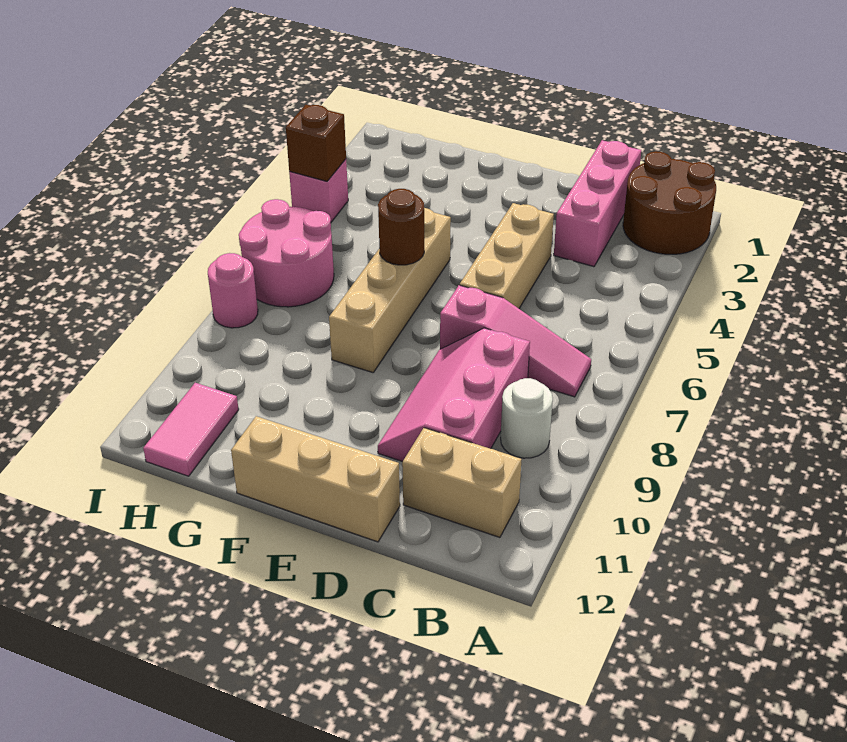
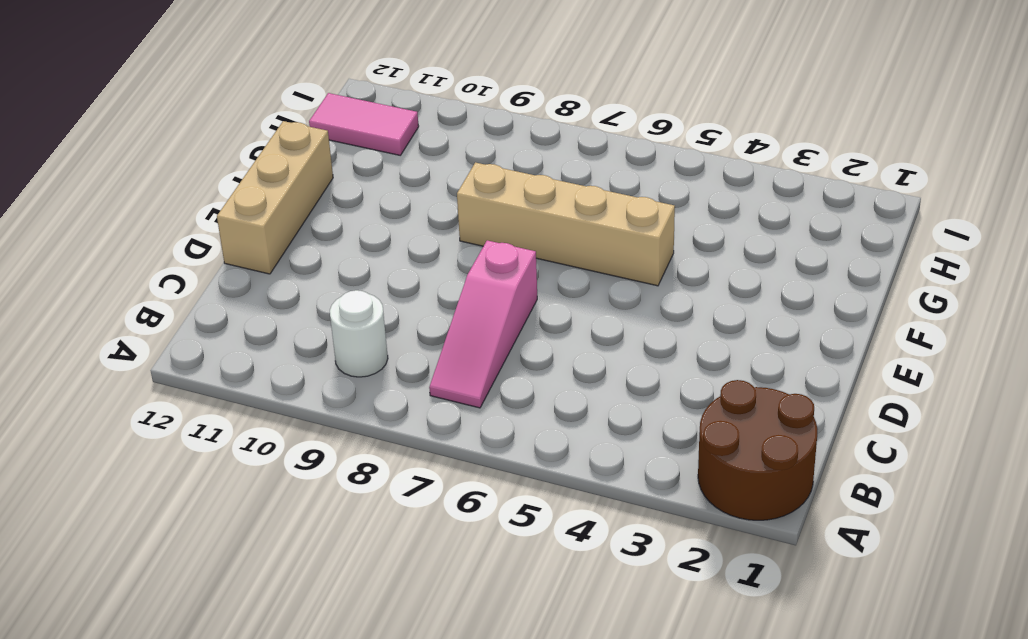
none -> tan 1x2 brick [402,428,522,537]
none -> pink 1x3 brick [554,140,641,267]
none -> pink 2x3 slope [378,328,530,462]

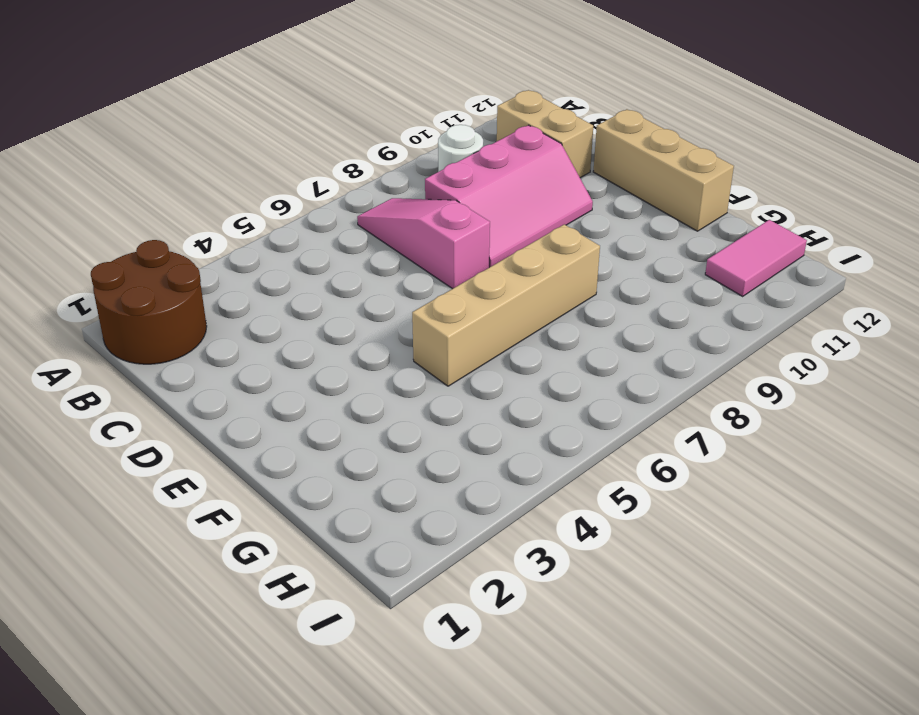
none -> pink 1x3 brick [554,140,641,267]
none -> tan 1x3 brick [460,203,554,308]
none -> pink 2x2 round brick [239,199,334,307]

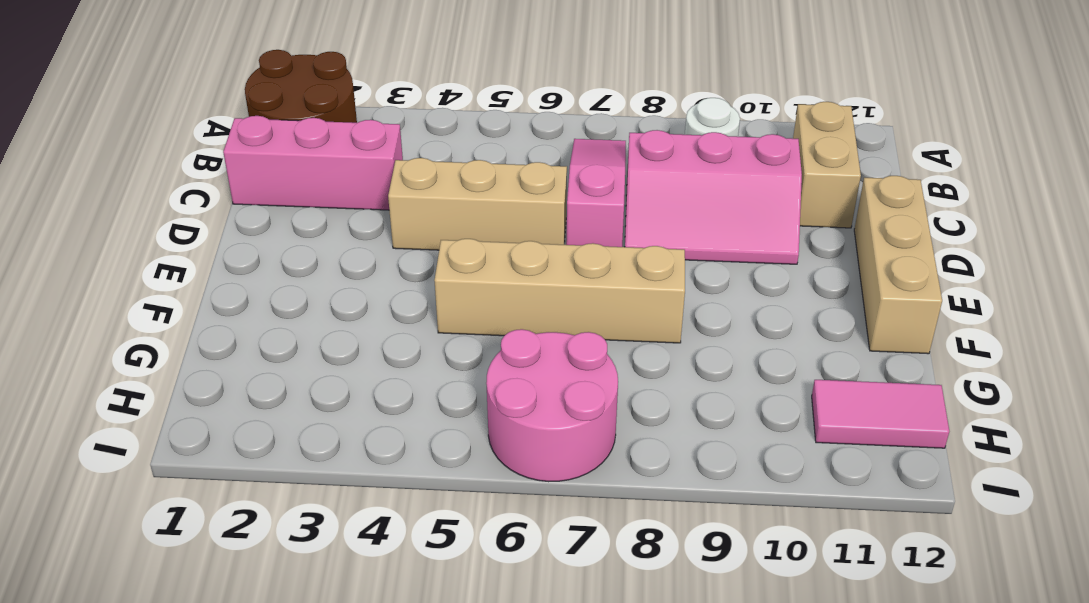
none -> pink 1x1 brick [289,159,348,222]
none -> pink 1x1 round brick [208,253,258,328]
none -> brown 1x1 round brick [378,189,424,265]

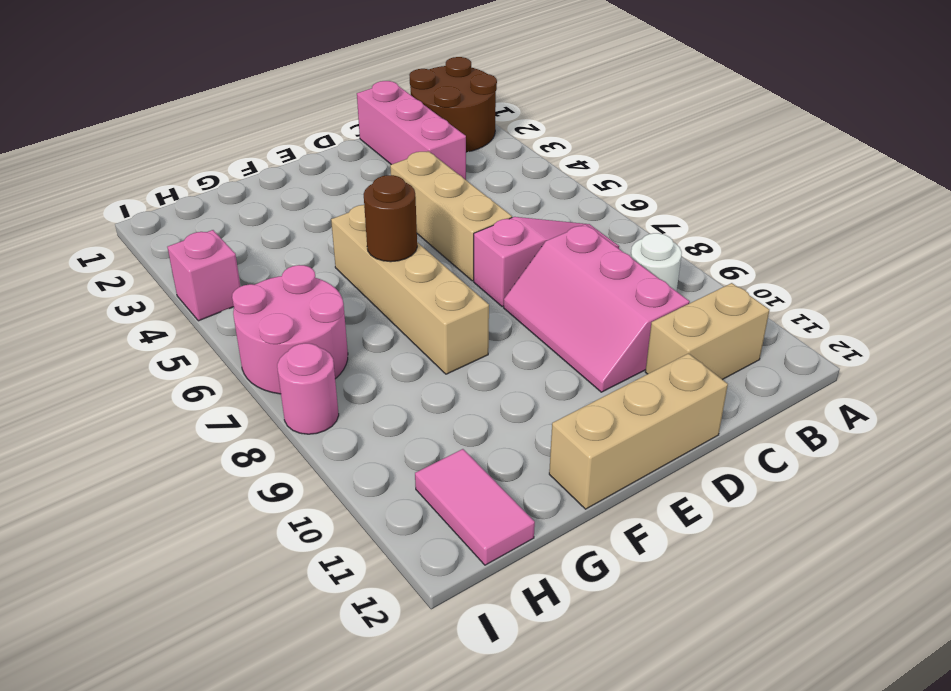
none -> brown 1x1 brick [286,105,346,181]

